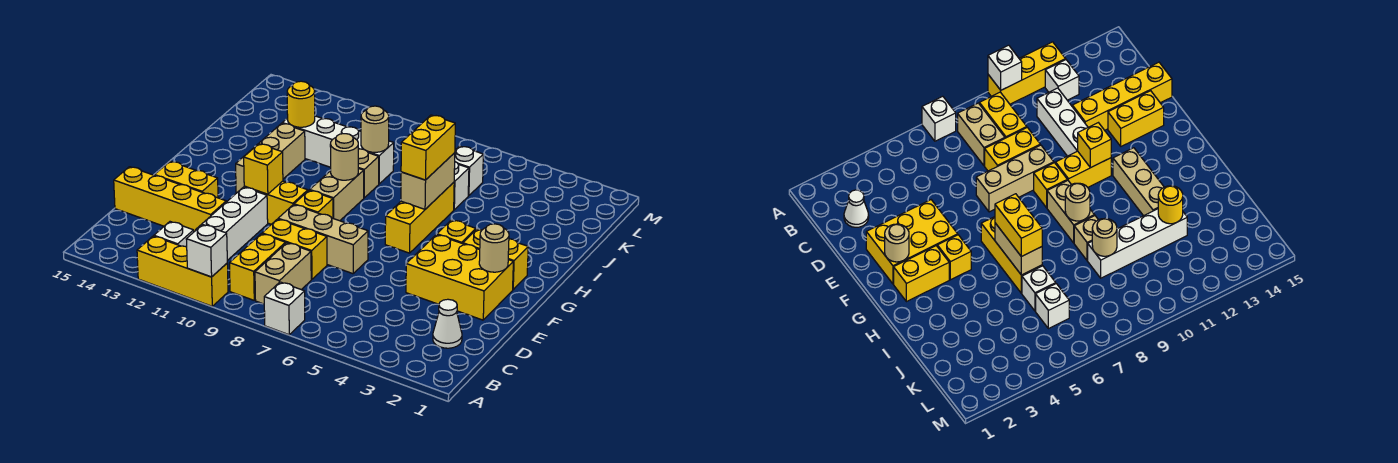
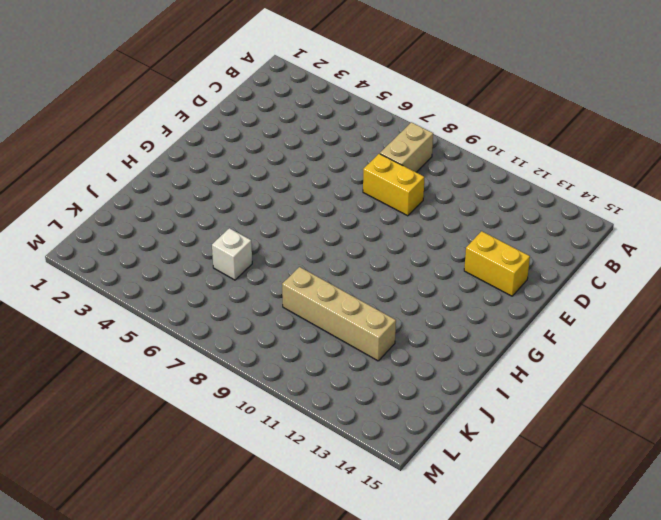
tan 1x4 brick [282,267,396,361] -> white 1x4 brick [282,116,394,184]
none -> white 1x1 brick [264,282,305,335]
none -> yellow 1x3 brick [137,236,228,306]
none -> yellow 1x2 brick [229,234,286,300]
none -> white 1x1 brick [154,222,194,247]

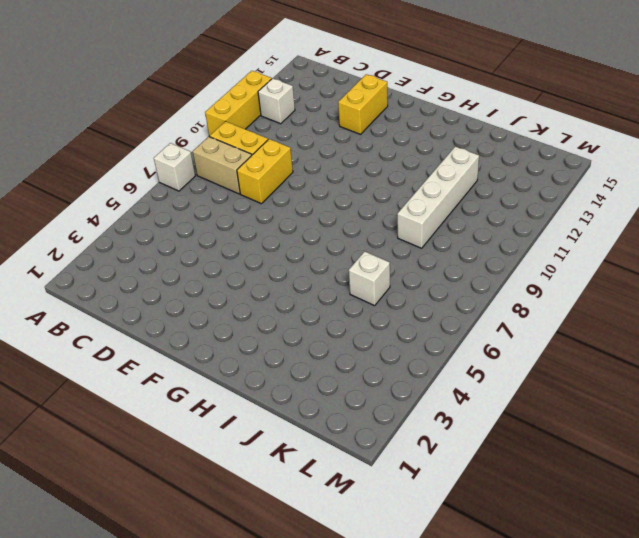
none -> white 1x1 cone [433,299,462,348]
none -> white 1x3 brick [196,187,268,260]
none -> yellow 1x4 brick [114,167,226,232]
none -> yellow 2x3 brick [406,235,513,320]

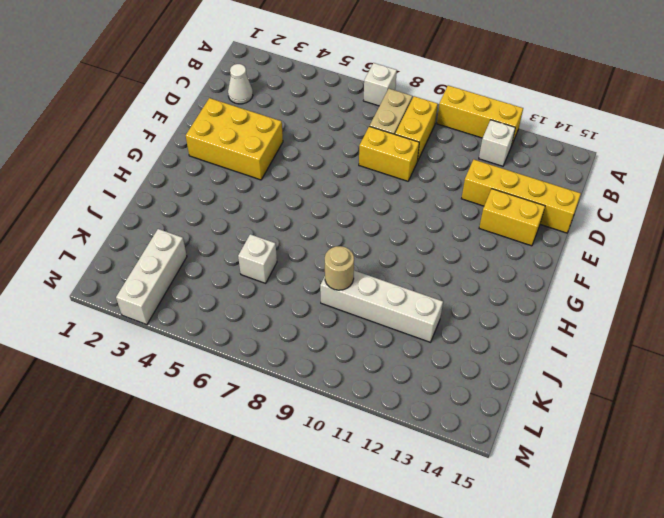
white 1x3 brick [116,229,187,325] -> white 1x3 brick moved to [196,187,268,260]
none -> tan 1x3 brick [278,205,368,274]
none -> yellow 1x1 brick [294,190,333,218]
none -> yellow 1x2 brick [244,181,308,224]
none -> yellow 1x2 brick [463,229,528,289]

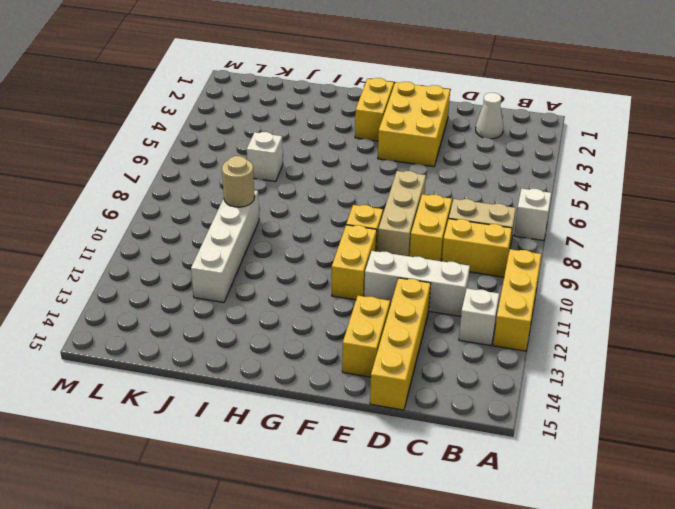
none -> yellow 1x1 brick [437,220,476,244]
none -> yellow 1x3 brick [385,182,454,253]
none -> tan 1x2 brick [310,168,364,221]
none -> tan 1x3 brick [236,123,305,192]

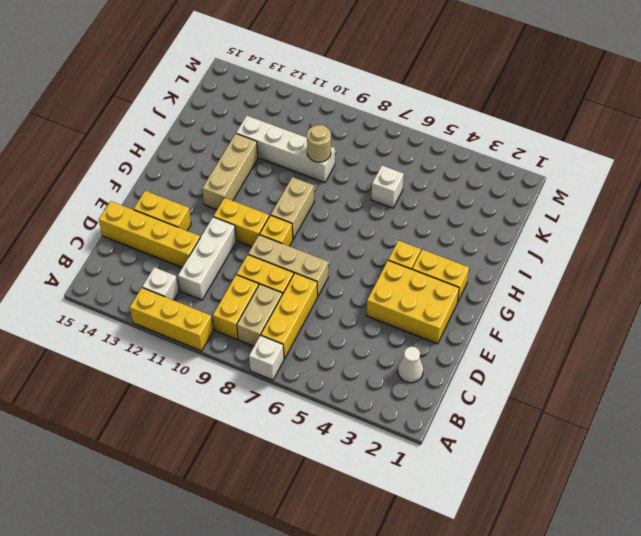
yellow 1x3 brick [261,273,318,359] -> yellow 1x3 brick moved to [385,182,454,253]
none -> tan 1x1 brick [358,149,379,198]
none -> white 1x1 brick [455,146,483,196]
none -> white 1x1 brick [186,225,227,277]
none -> tan 1x1 round brick [479,224,509,272]

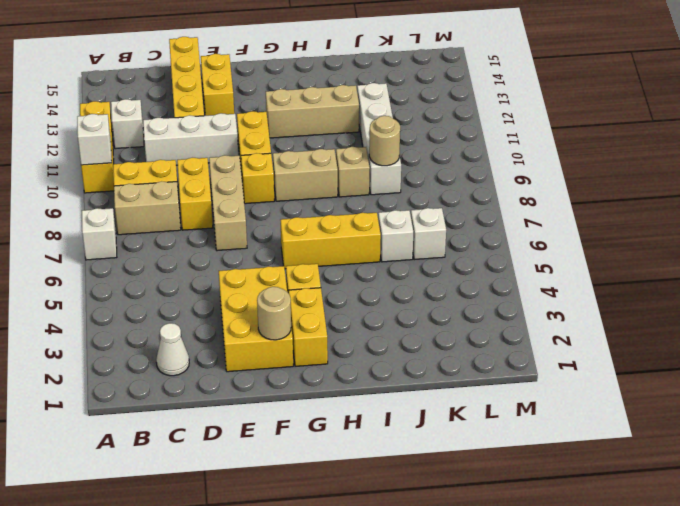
none -> yellow 1x1 brick [244,144,283,194]
none -> tan 1x2 brick [401,153,455,209]
none -> tan 1x1 round brick [330,134,358,180]
none -> yellow 1x1 round brick [287,81,315,127]

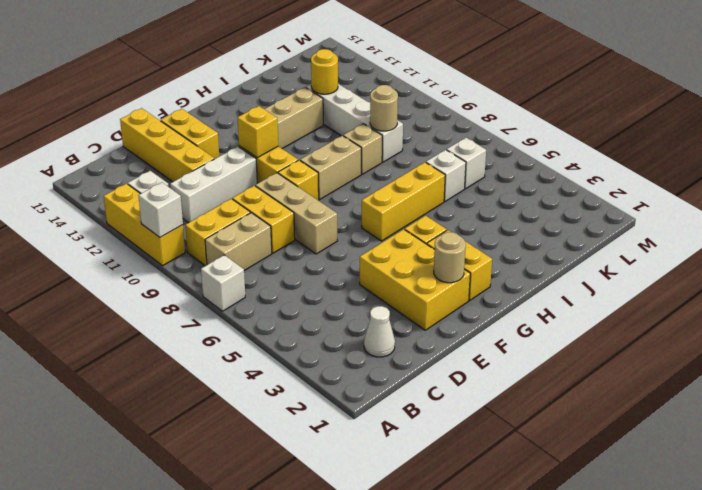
none -> tan 1x2 brick [401,153,455,209]
none -> tan 1x1 round brick [330,134,358,180]
none -> yellow 1x2 brick [401,115,455,180]

